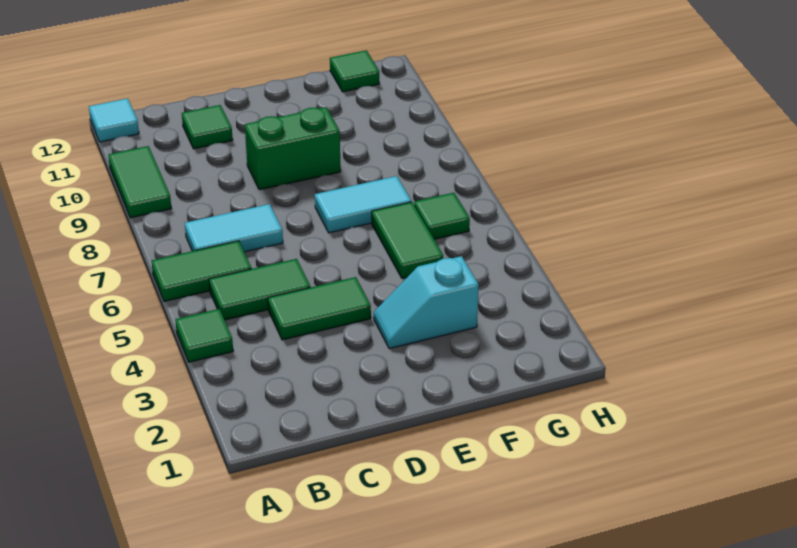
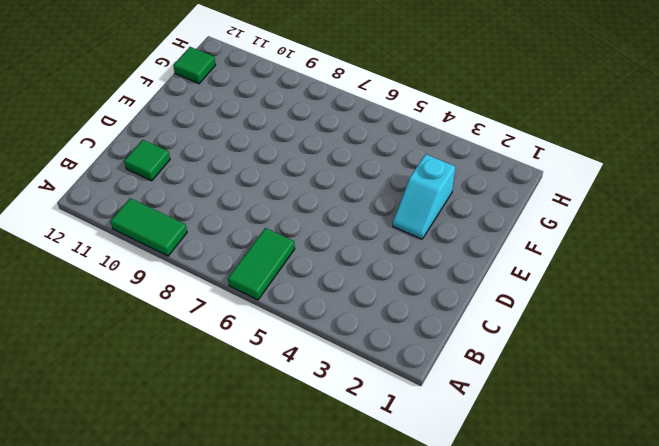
none -> green 1x1 tile [175,309,233,362]
none -> cyan 1x1 tile [89,98,139,142]
none -> green 1x2 tile [209,259,310,320]

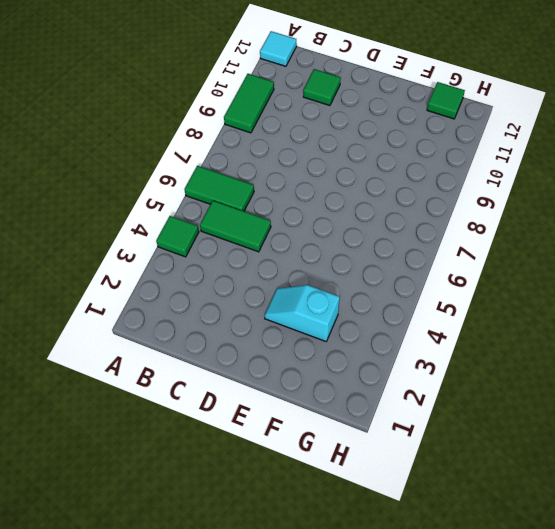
none -> cyan 1x2 tile [185,204,283,252]
none -> green 1x2 tile [268,277,371,340]
none -> green 1x2 brick [245,107,341,190]

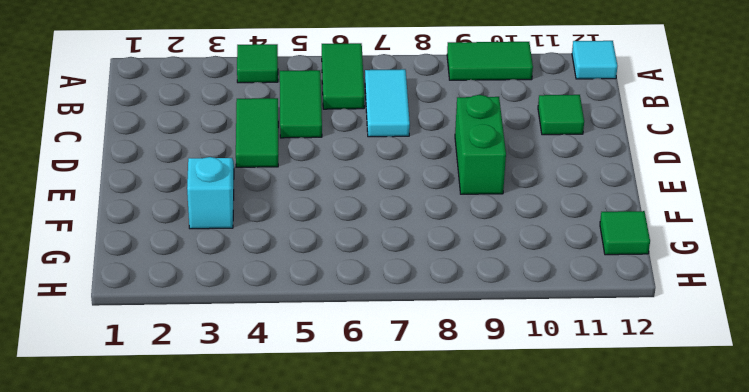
none -> cyan 1x2 tile [315,176,411,233]
none -> green 1x2 tile [372,202,443,278]
none -> green 1x1 tile [414,193,470,239]

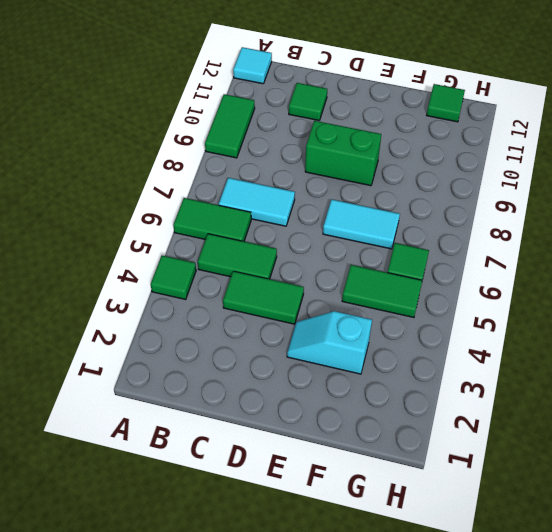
green 1x2 tile [342,265,422,317] -> green 1x2 tile turned to [372,202,443,278]

